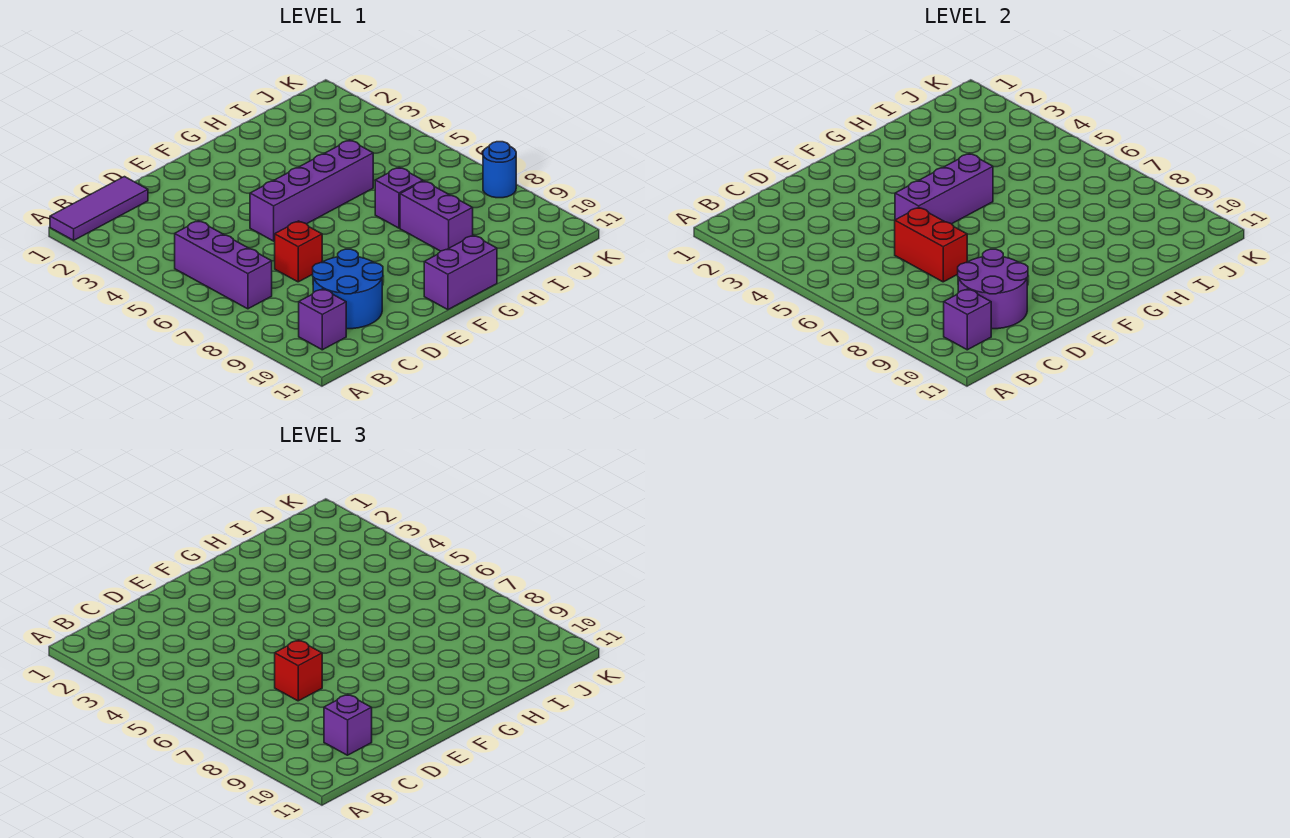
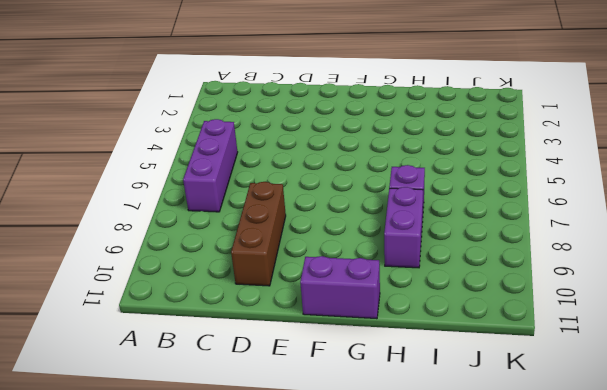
brown 1x3 brick [231,182,286,286] -> blue 2x2 round brick [313,249,383,329]
none -> purple 1x3 tile [50,177,148,240]
none -> purple 1x1 brick [299,289,346,350]
none -> red 1x1 brick [275,221,322,282]

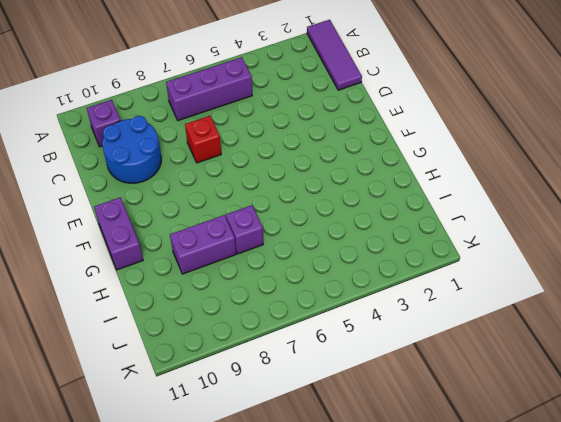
none -> purple 1x4 brick [250,140,373,241]
none -> blue 1x1 round brick [483,142,516,198]
none -> purple 1x1 brick [944,289,991,350]

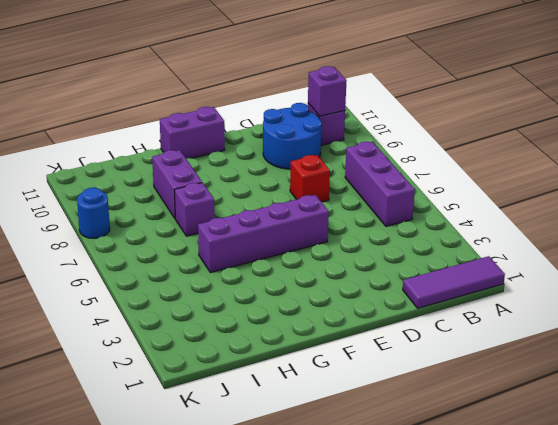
none -> purple 2x2 round brick [958,249,1028,329]
none -> red 1x2 brick [895,208,967,282]
none -> purple 1x3 brick [895,154,993,224]

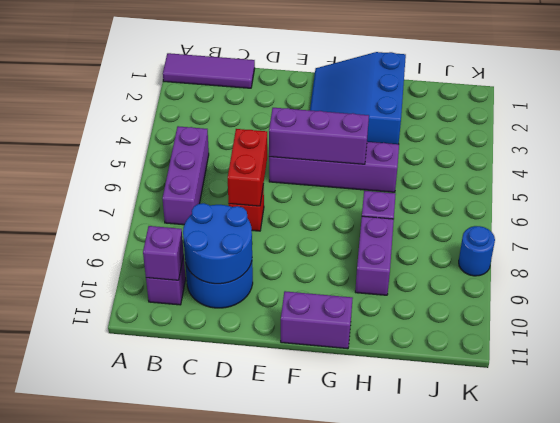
blue 2x2 round brick [183,203,252,284] -> purple 2x2 round brick [958,249,1028,329]
blue 3x3 slope [310,52,406,144] -> none
none -> purple 1x1 brick [324,695,372,755]
none -> red 1x1 brick [275,640,322,701]

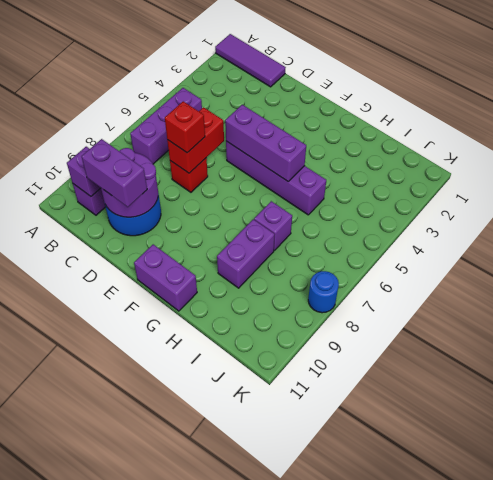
purple 1x2 brick [82,139,147,207] -> purple 1x1 brick [324,695,372,755]

